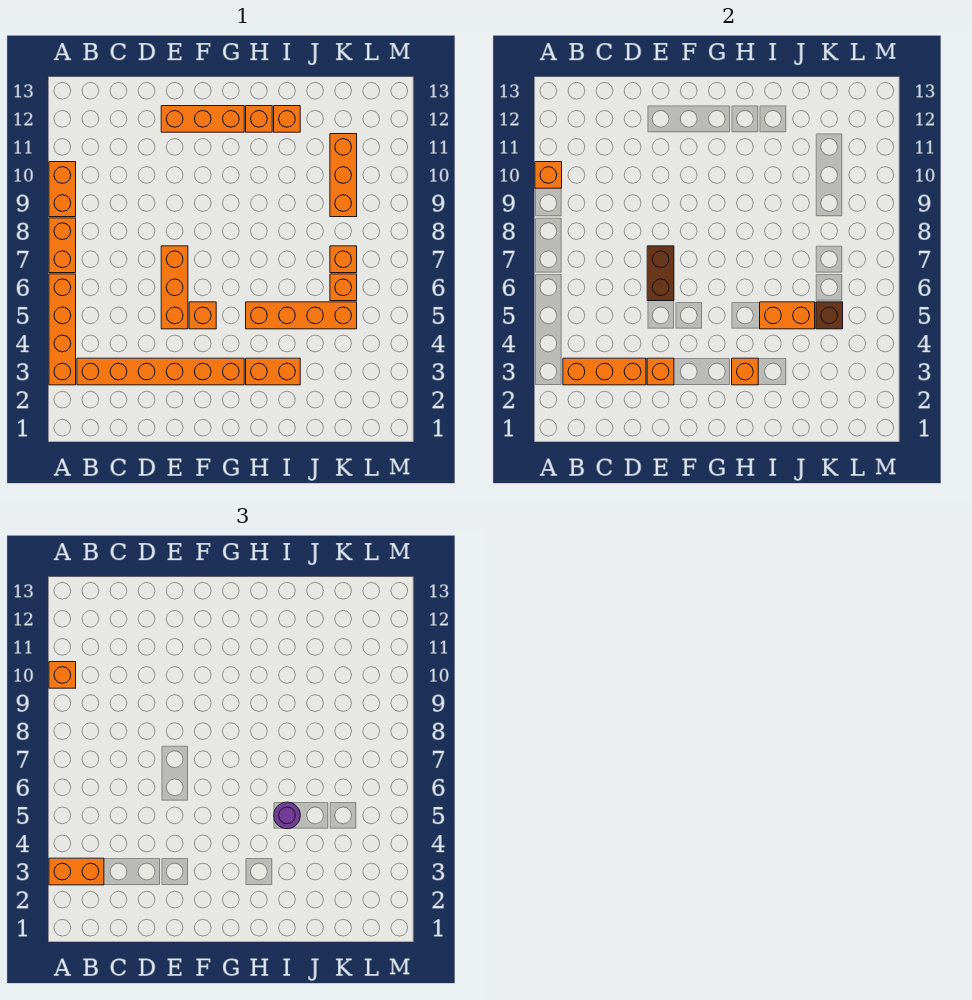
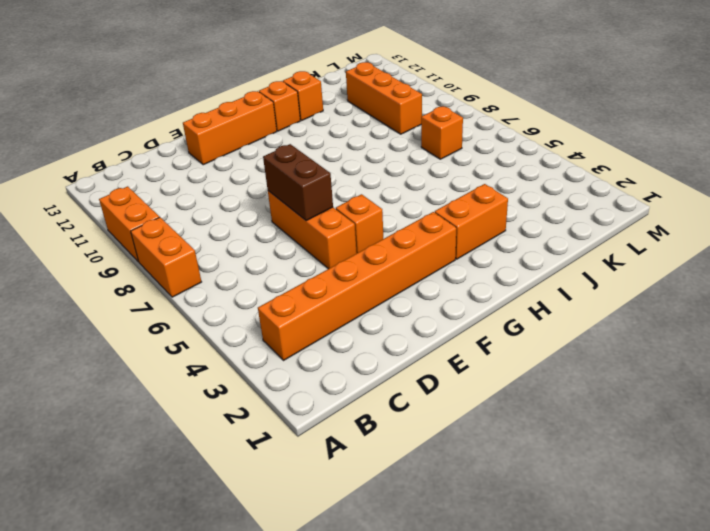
none -> orange 1x4 brick [49,274,76,385]
none -> orange 1x4 brick [246,302,357,329]
none -> orange 1x1 brick [330,274,357,301]

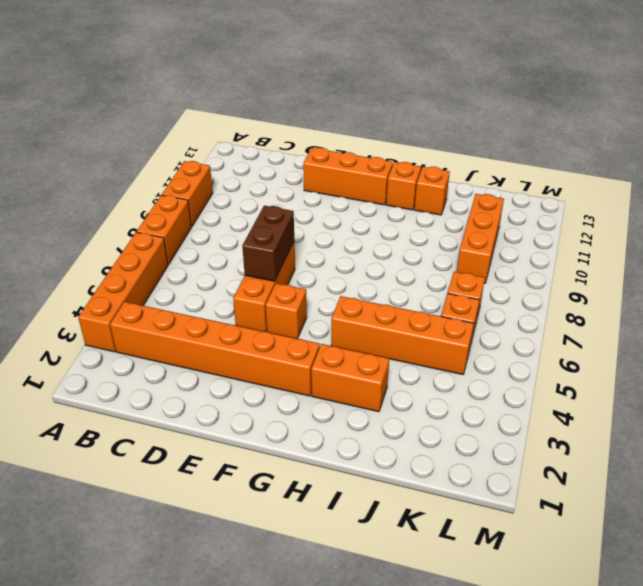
none -> orange 1x1 brick [535,162,562,188]
none -> orange 1x3 brick [563,358,646,385]
none -> orange 1x1 brick [647,358,674,385]

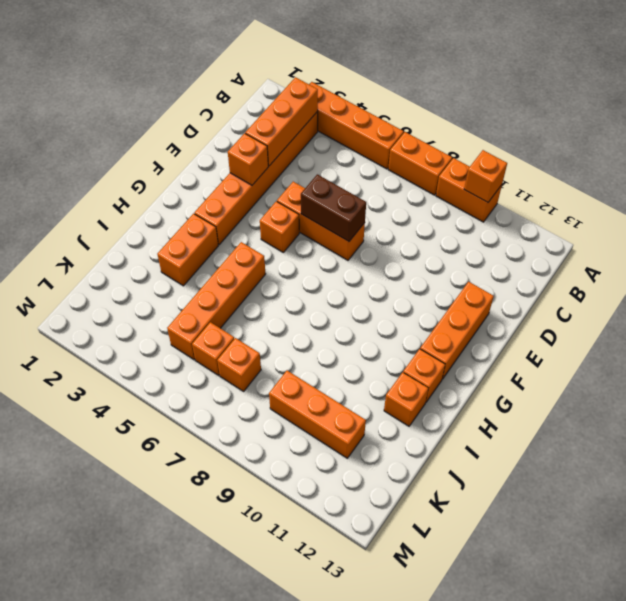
none -> orange 1x1 brick [732,358,758,385]
none -> orange 1x2 brick [760,302,815,329]
none -> brown 1x1 brick [816,302,843,329]

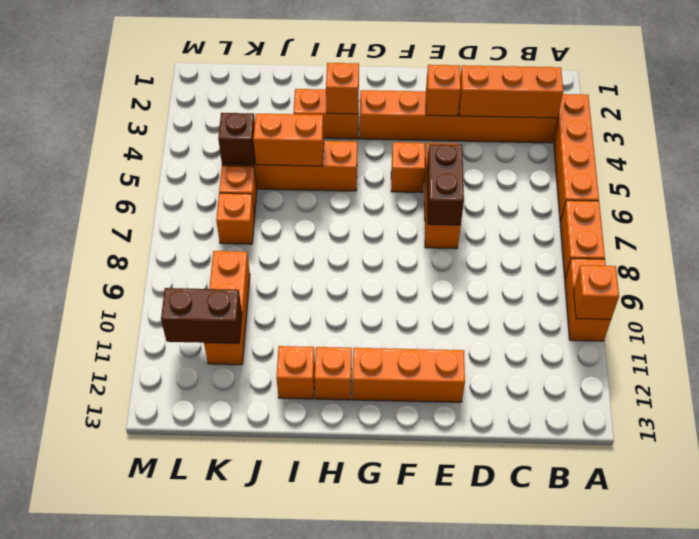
brown 1x2 brick [161,288,242,343] -> none
none -> orange 1x2 brick [49,858,104,885]
none -> orange 1x1 brick [49,662,76,688]
none -> purple 1x1 round brick [274,802,300,829]

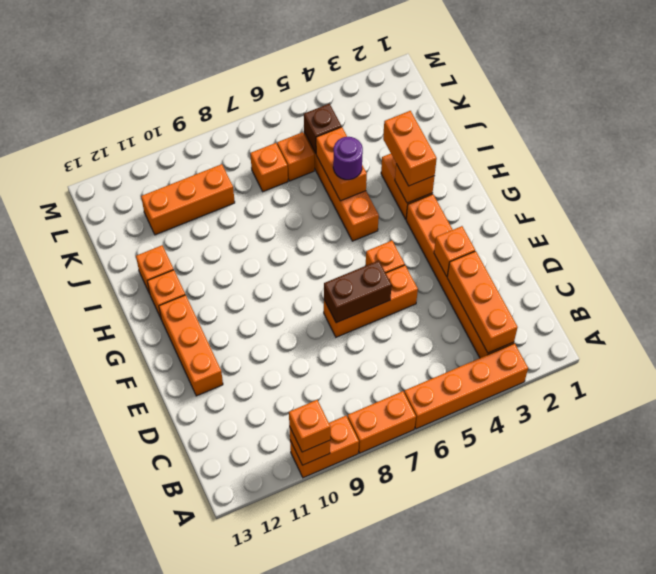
orange 1x2 brick [383,111,437,186] -> orange 1x2 brick moved to [49,858,104,885]

